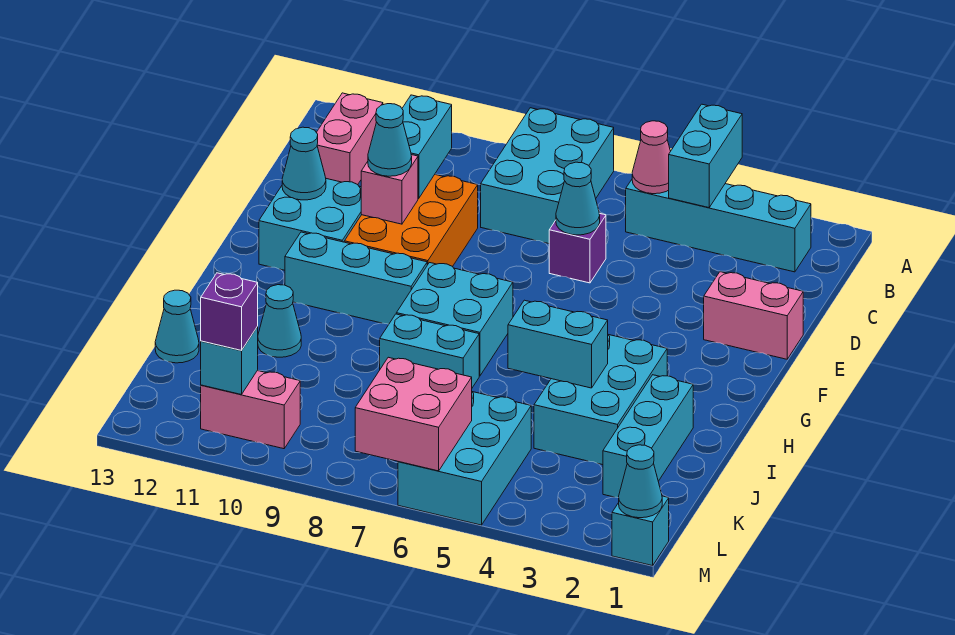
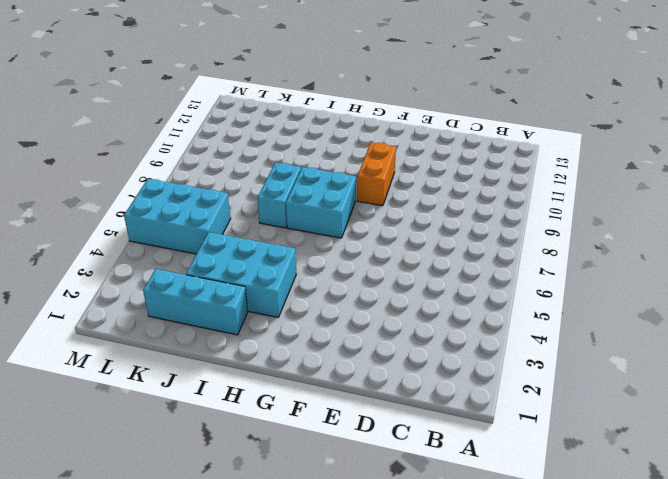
orange 1x2 brick [357,143,396,206] -> orange 2x3 brick [344,175,478,267]
none -> cyan 2x3 brick [481,108,614,244]
none -> cyan 1x4 brick [626,180,811,272]
none -> pink 1x2 brick [316,93,383,185]

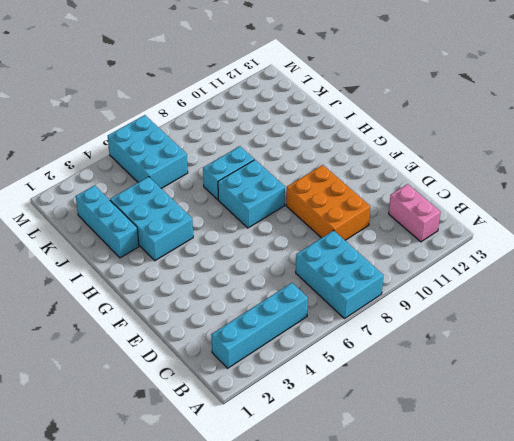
none -> purple 1x1 brick [549,213,606,283]
none -> pink 1x2 brick [704,272,803,359]
none -> cyan 2x2 brick [259,179,361,270]

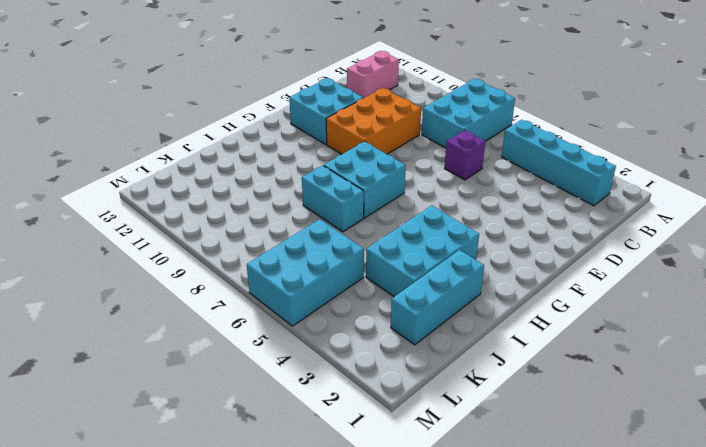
none -> pink 1x2 brick [704,272,803,359]
none -> cyan 1x3 brick [285,232,427,324]
none -> cyan 1x1 cone [258,285,301,357]

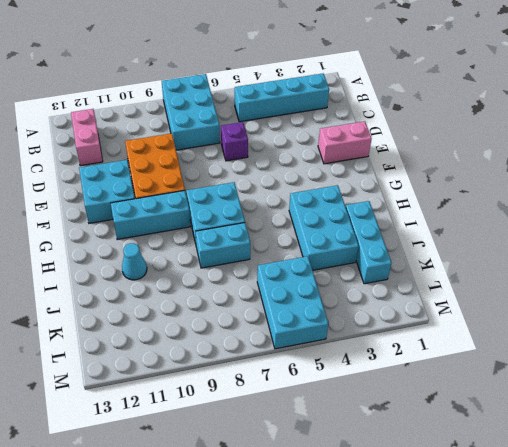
none -> cyan 1x1 cone [155,290,199,363]
none -> pink 1x2 brick [201,370,300,449]
none -> cyan 1x1 brick [612,496,669,566]

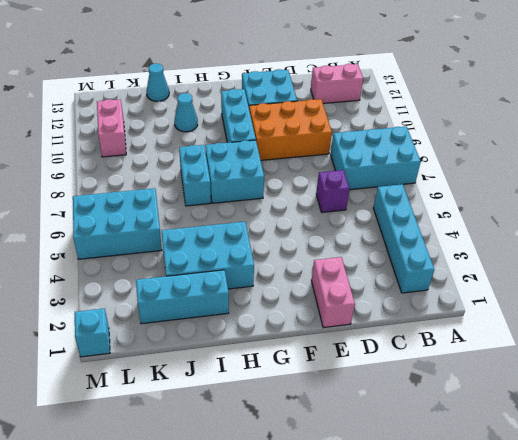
none -> cyan 1x2 brick [669,104,742,208]
none -> pink 1x1 cone [632,121,671,194]
none -> cyan 1x2 brick [402,95,452,198]

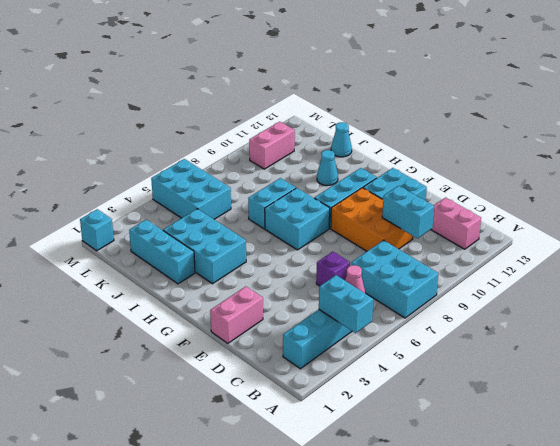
none -> cyan 1x1 cone [556,162,600,235]
none -> pink 1x1 brick [361,155,418,224]
none -> cyan 1x1 cone [282,127,326,200]

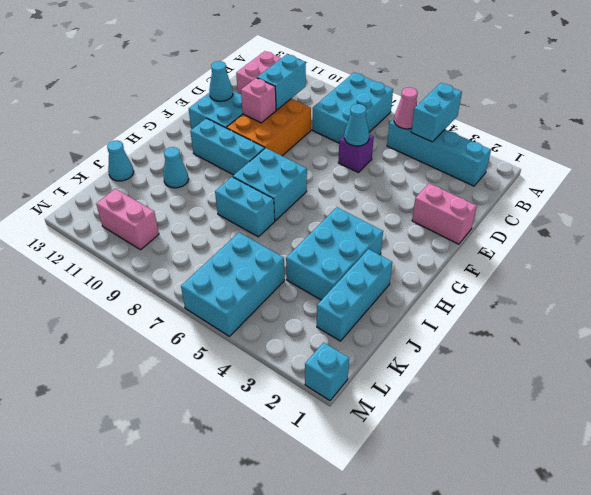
none -> cyan 1x2 brick [508,300,608,388]
none -> pink 2x2 brick [355,357,472,471]
none -> cyan 1x1 brick [201,327,258,395]

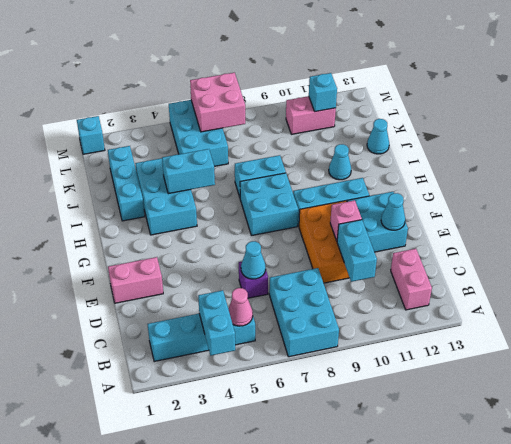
none -> cyan 1x1 cone [619,445,662,518]
none -> cyan 1x1 cone [368,104,412,176]
none -> purple 1x1 brick [201,273,258,350]

